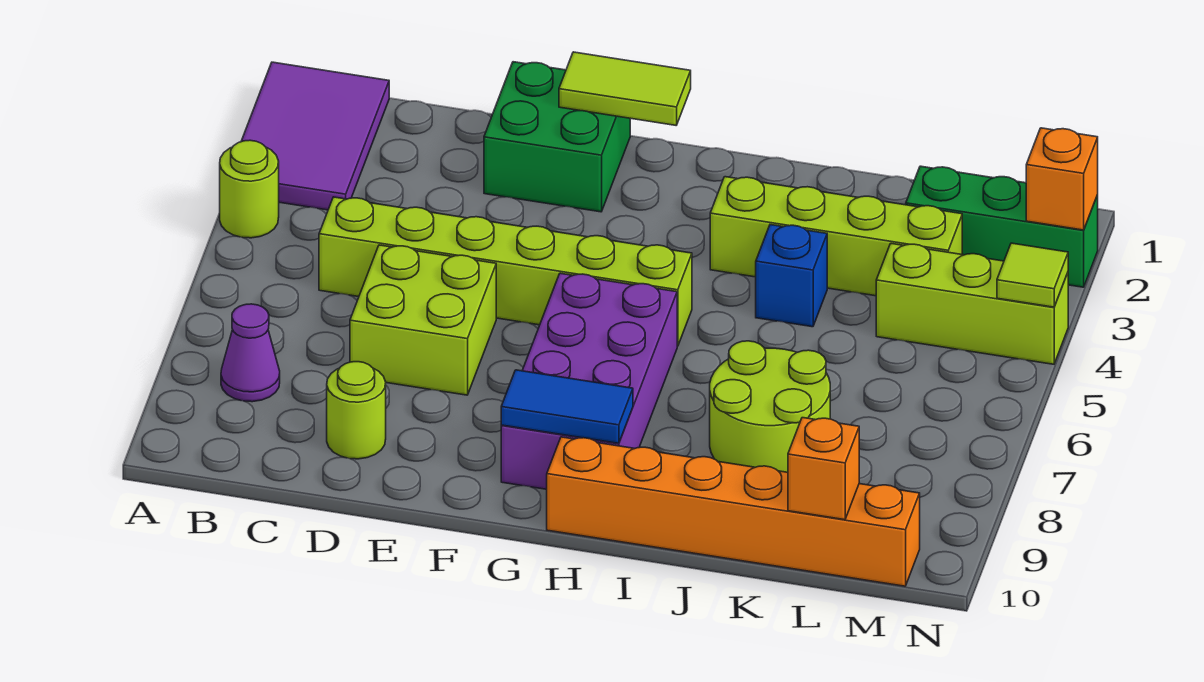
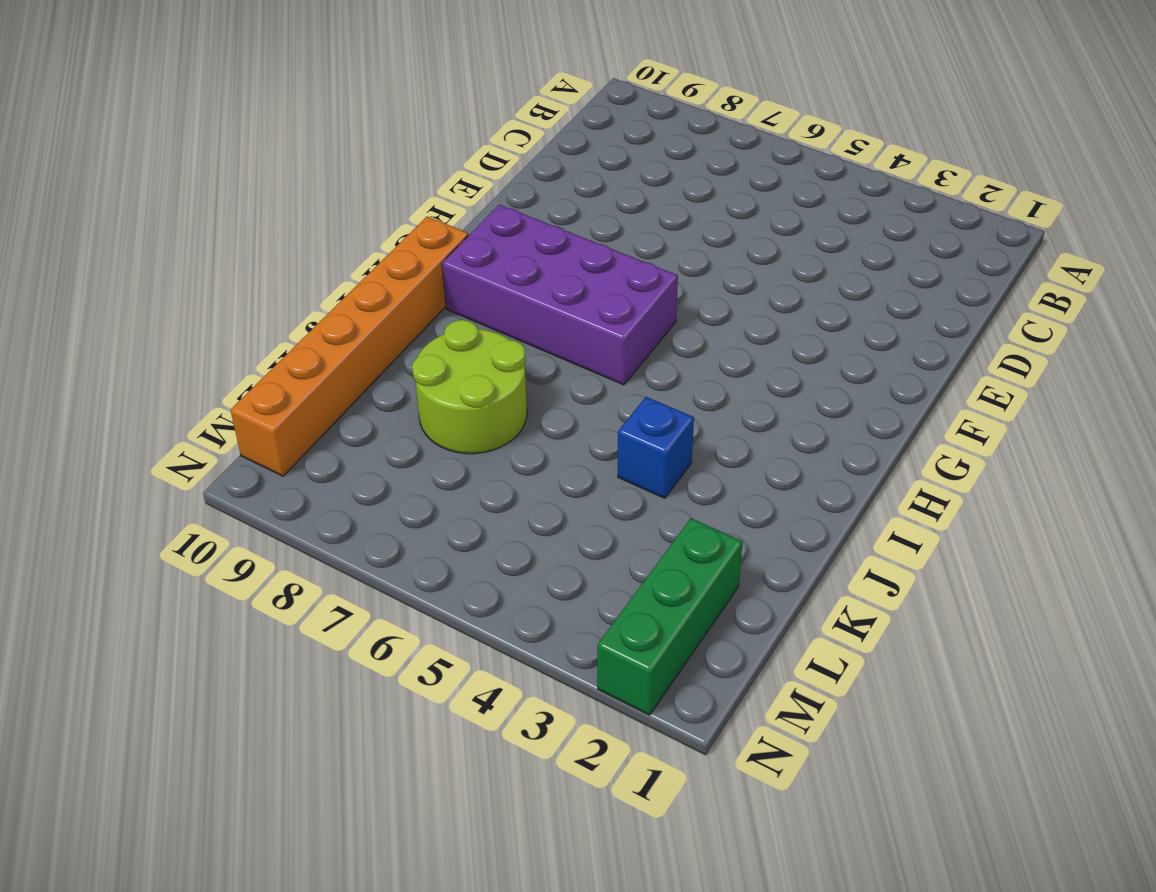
none -> purple 2x3 tile [241,62,389,210]
none -> lime 1x1 round brick [220,140,279,238]
none -> purple 1x1 cone [221,304,280,402]

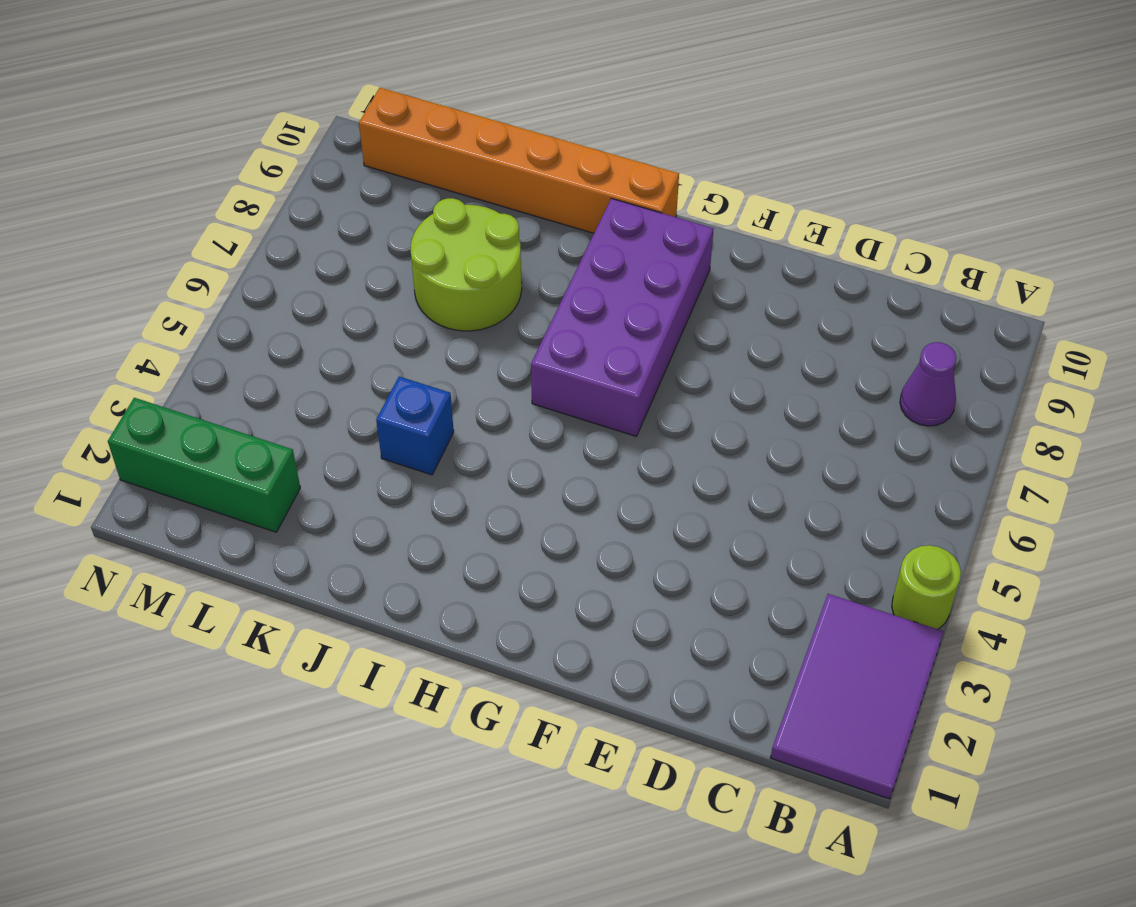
none -> lime 1x6 brick [319,197,692,346]
none -> lime 2x2 brick [350,245,496,395]
none -> lime 1x1 round brick [327,362,386,459]

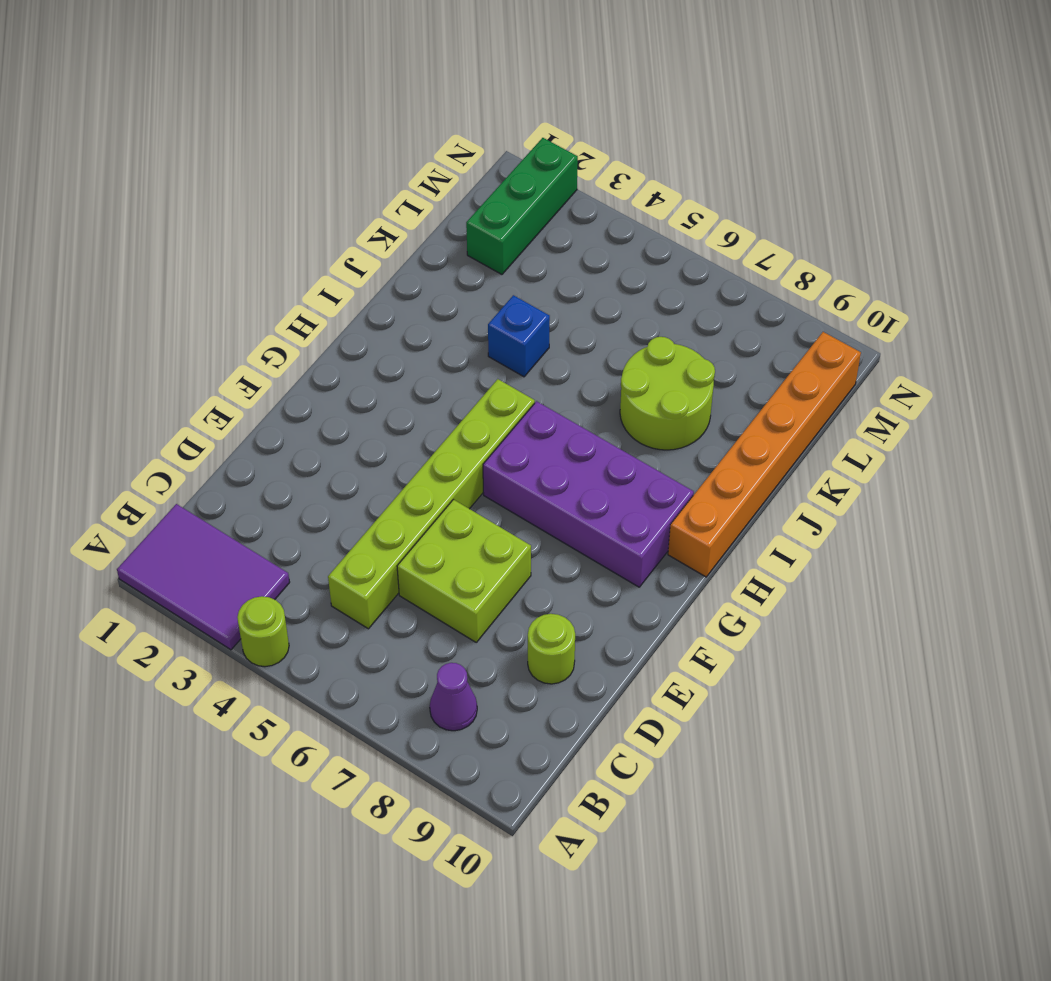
none -> green 2x2 brick [484,62,630,212]
none -> lime 1x4 brick [710,177,962,296]
none -> lime 1x3 brick [876,244,1068,364]

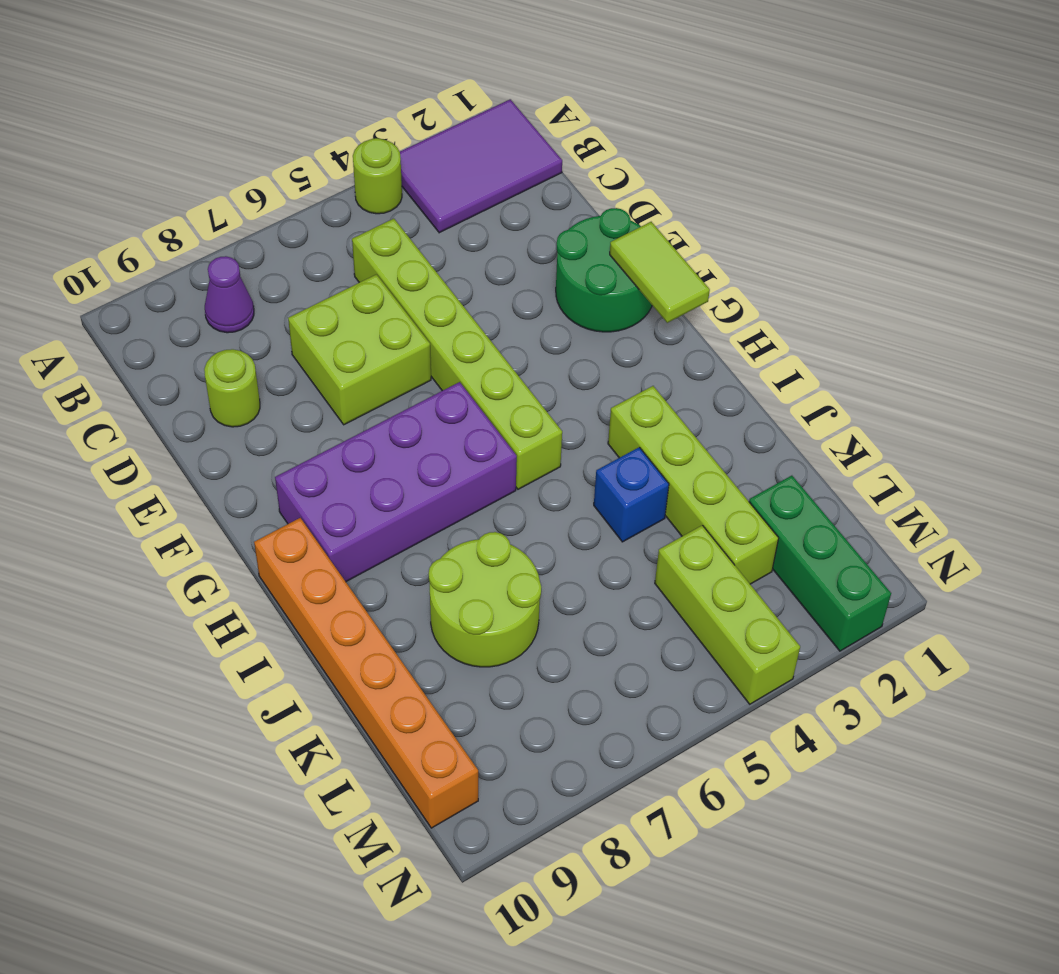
green 2x2 round brick [556,208,652,332] -> green 2x2 brick [484,62,630,212]
none -> blue 1x2 tile [501,370,633,443]
none -> orange 1x1 brick [788,418,859,520]
none -> orange 1x1 brick [1026,128,1098,230]

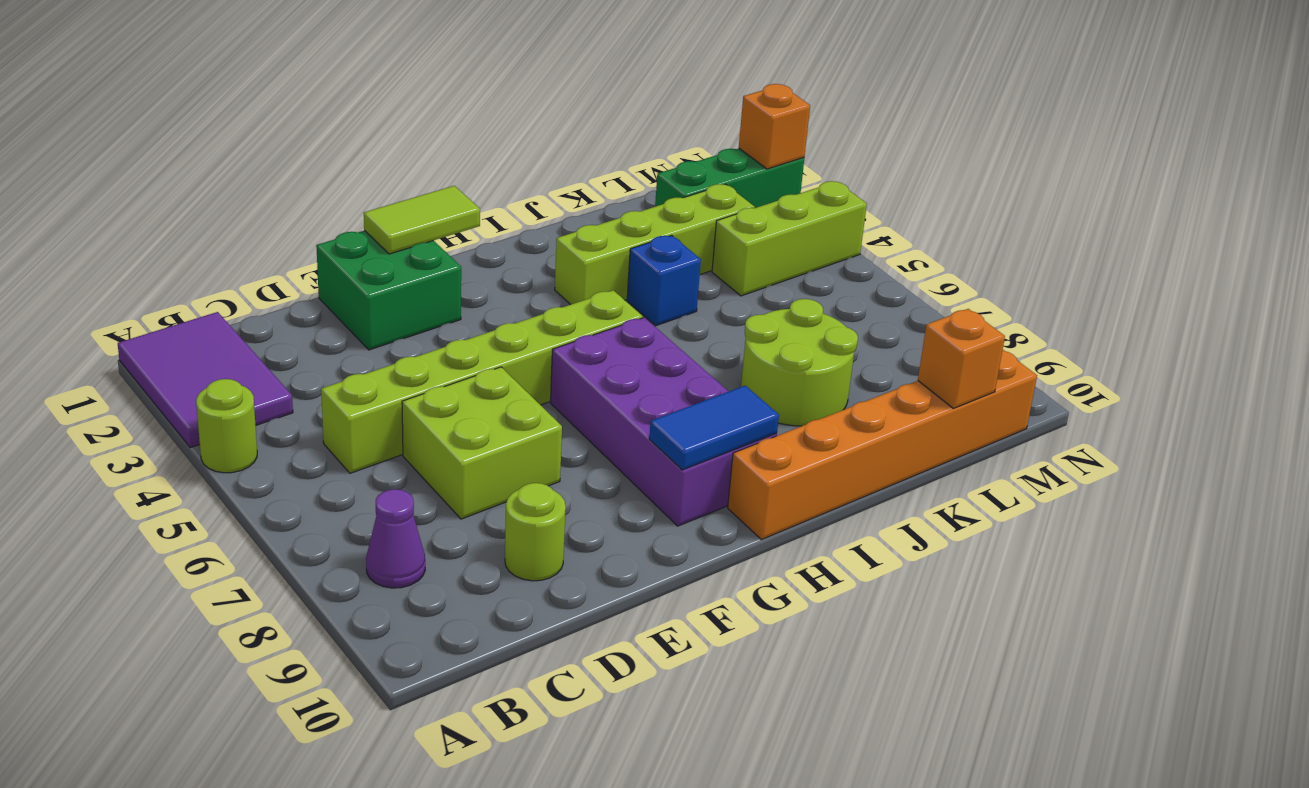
none -> lime 1x1 tile [997,243,1068,307]

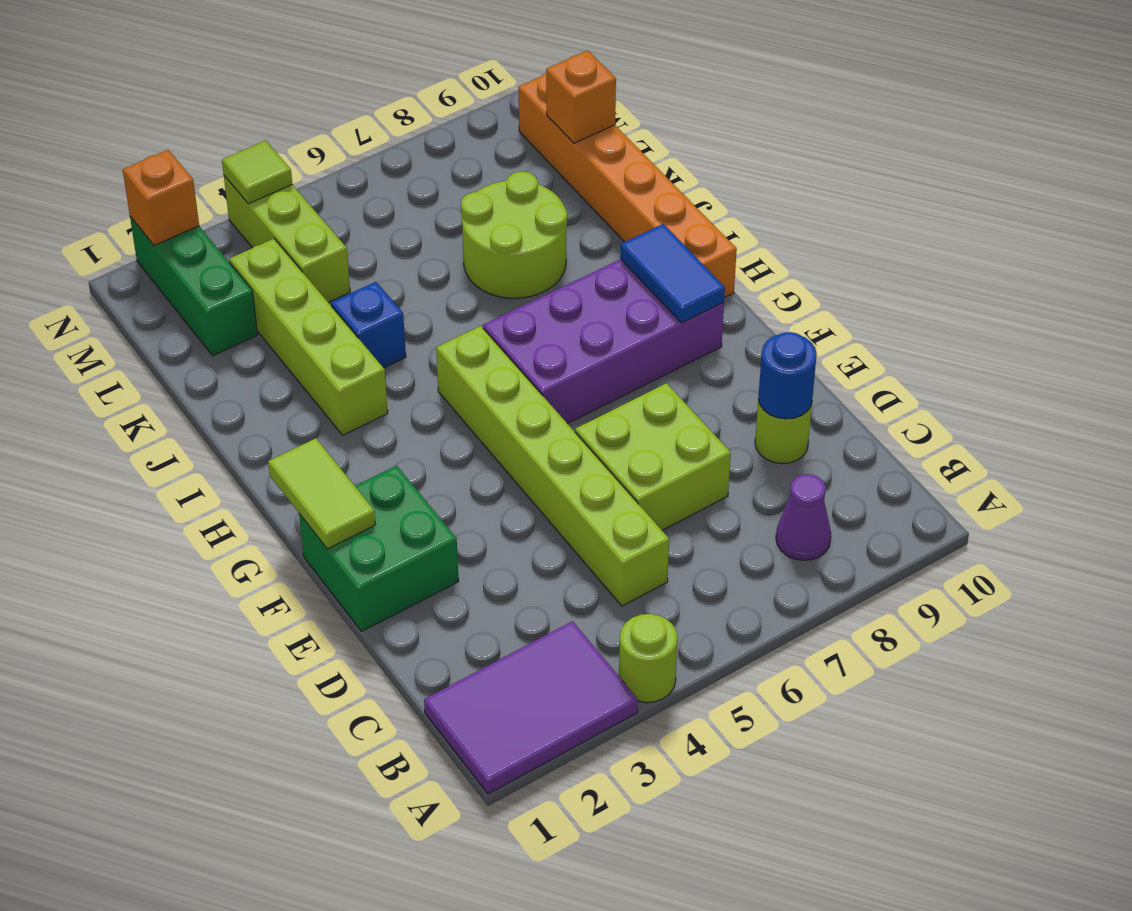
blue 1x1 round brick [758,332,817,419] -> none

